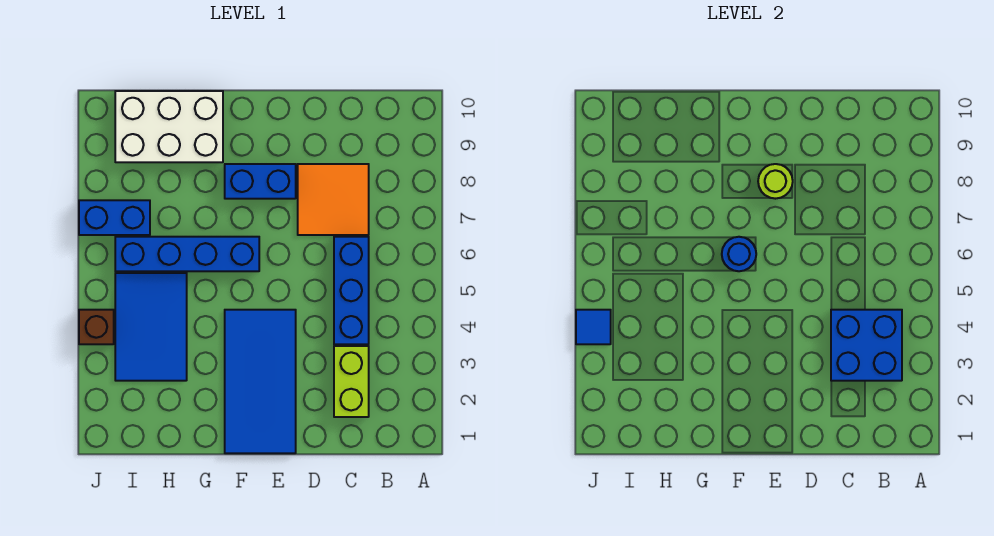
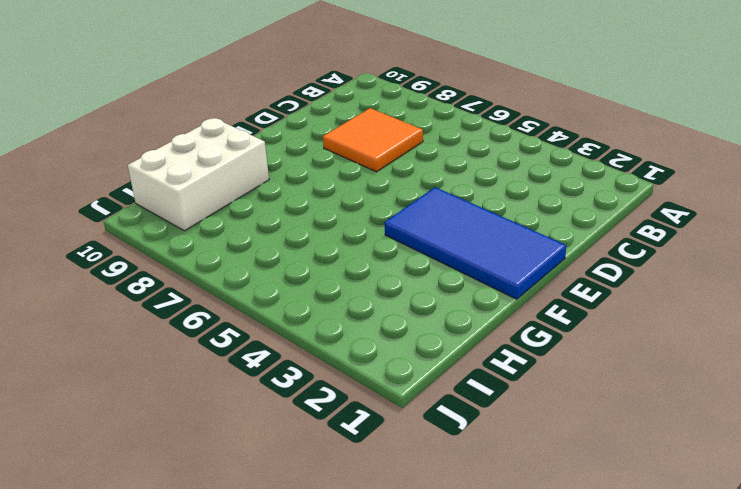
none -> lime 1x2 brick [334,346,369,417]
none -> blue 1x3 brick [334,237,369,344]
none -> blue 1x2 brick [225,164,296,199]

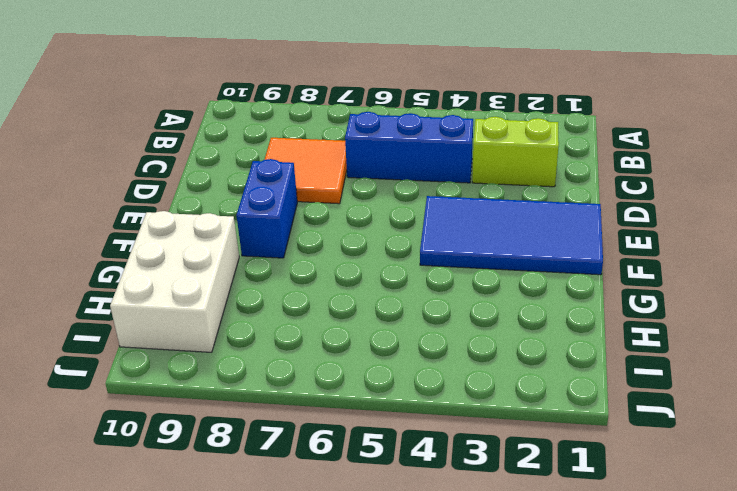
none -> blue 1x4 brick [115,237,259,271]
none -> blue 2x3 tile [115,273,187,381]
none -> blue 1x2 brick [79,200,150,235]

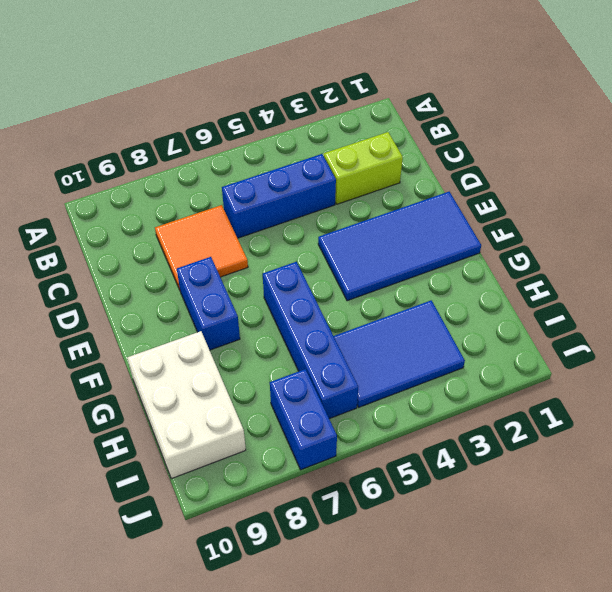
none -> brown 1x1 brick [79,310,114,344]
none -> blue 2x2 brick [831,310,902,381]
none -> lime 1x1 round brick [758,164,793,199]

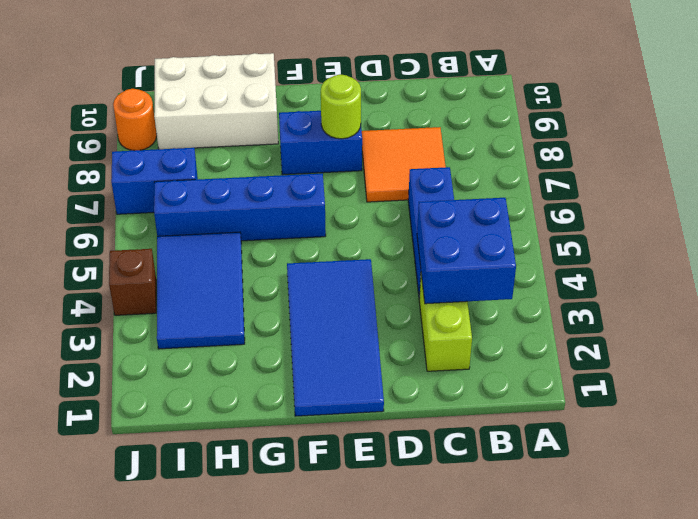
orange 1x1 round brick [113,89,157,151] -> none
none -> blue 1x1 round brick [722,237,756,271]
none -> blue 1x1 tile [576,310,611,344]

